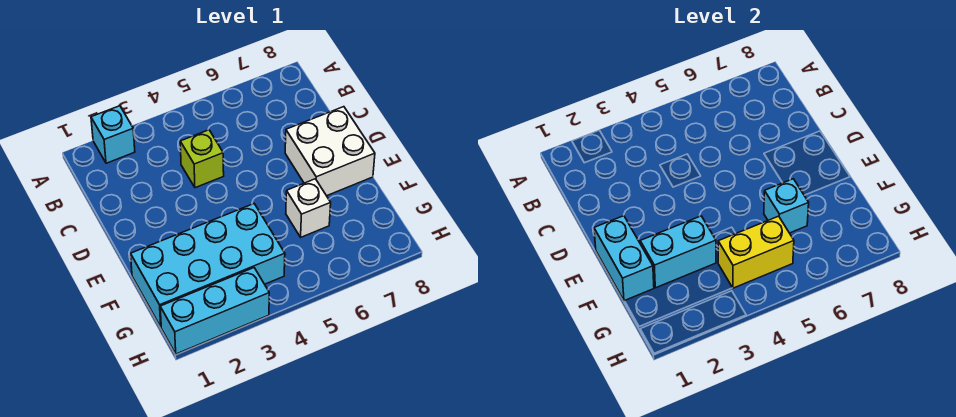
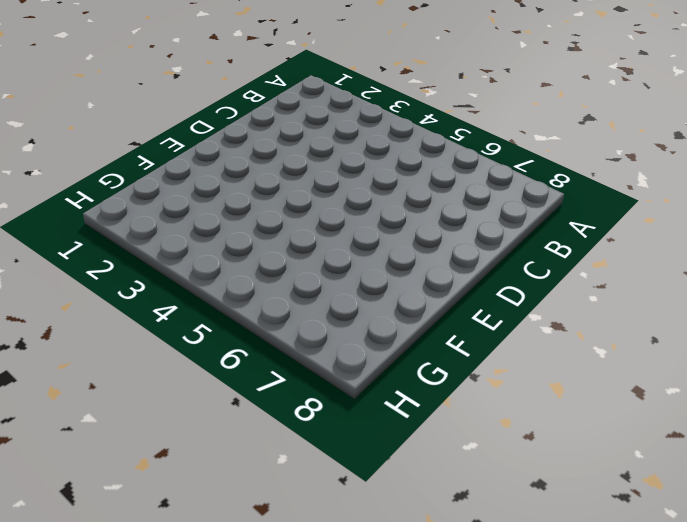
none -> cyan 1x1 brick [91,106,135,163]
none -> lime 1x1 brick [180,130,224,188]

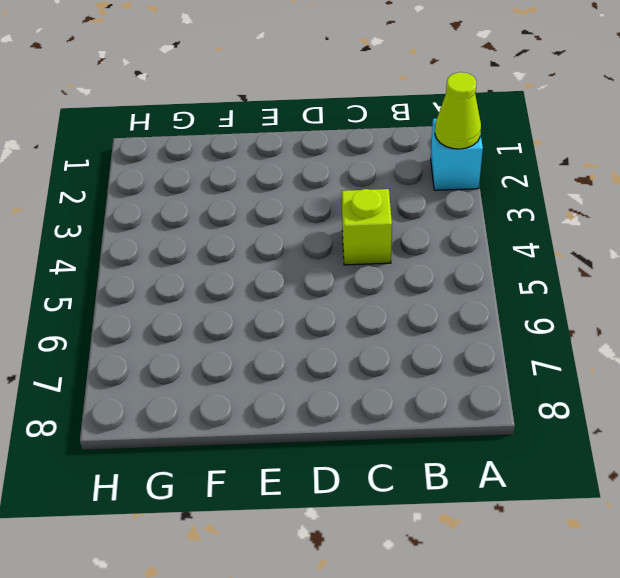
lime 1x1 cone [435,72,481,149] -> none
none -> white 2x2 brick [285,107,375,196]
none -> cyan 2x4 brick [131,204,285,327]

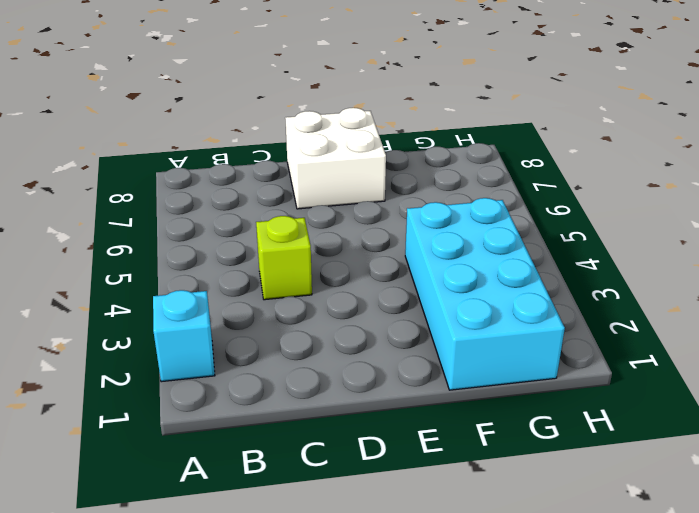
none -> white 1x1 brick [286,179,331,237]
none -> cyan 1x3 brick [160,268,269,354]

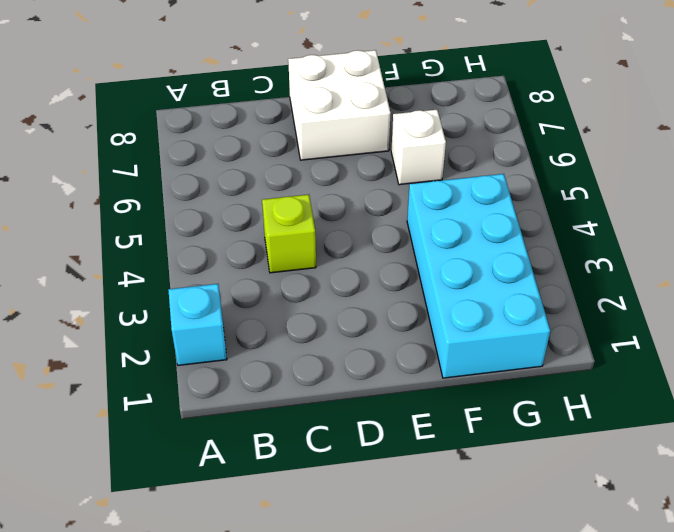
none -> cyan 1x3 brick [160,268,269,354]
none -> cyan 1x2 brick [594,216,654,301]

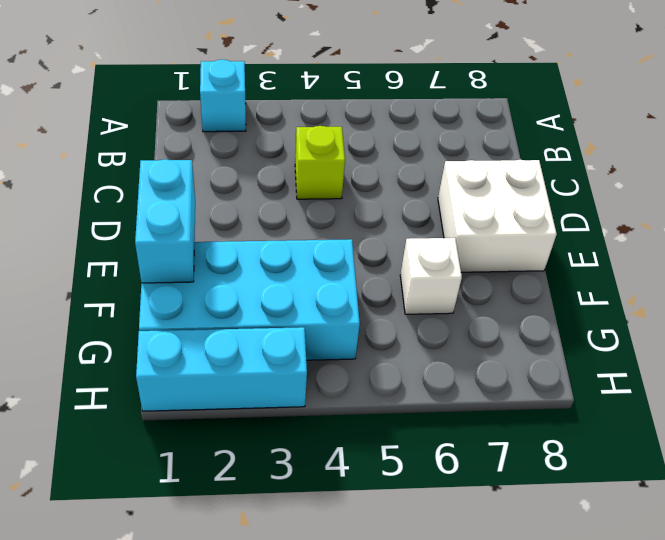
none -> cyan 1x2 brick [640,216,716,288]
none -> cyan 1x1 brick [764,179,809,233]

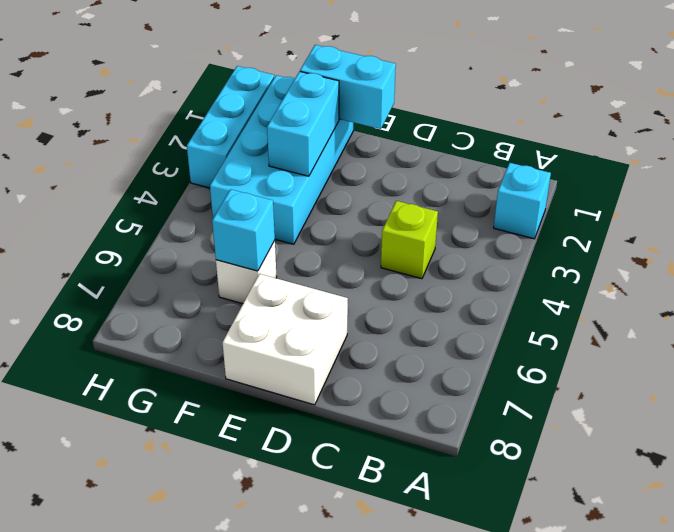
none -> yellow 1x2 brick [718,216,794,288]

